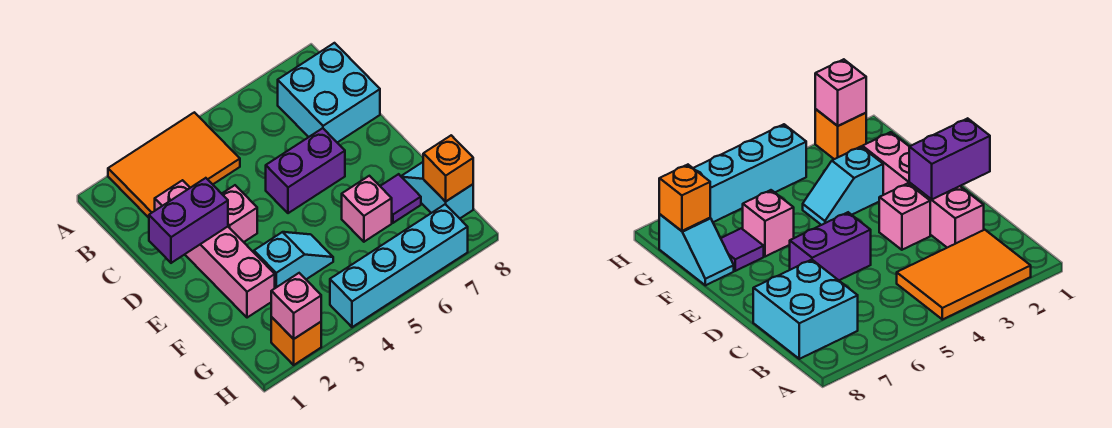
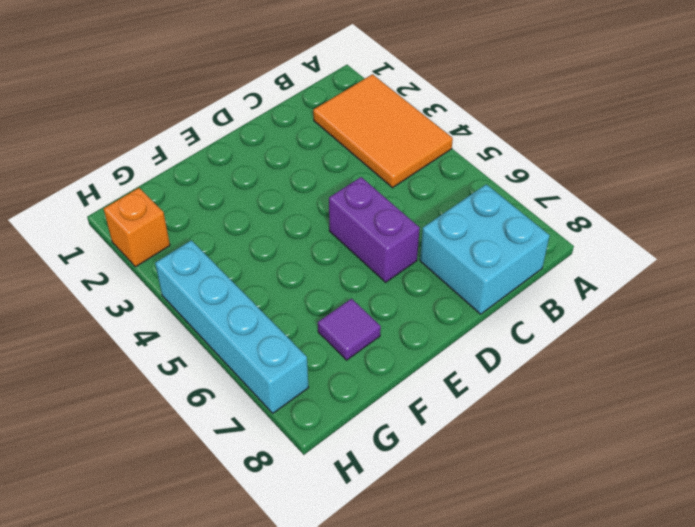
none -> pink 1x4 brick [155,180,275,318]
none -> pink 1x1 brick [222,185,257,242]
none -> cyan 1x2 slope [254,232,333,288]

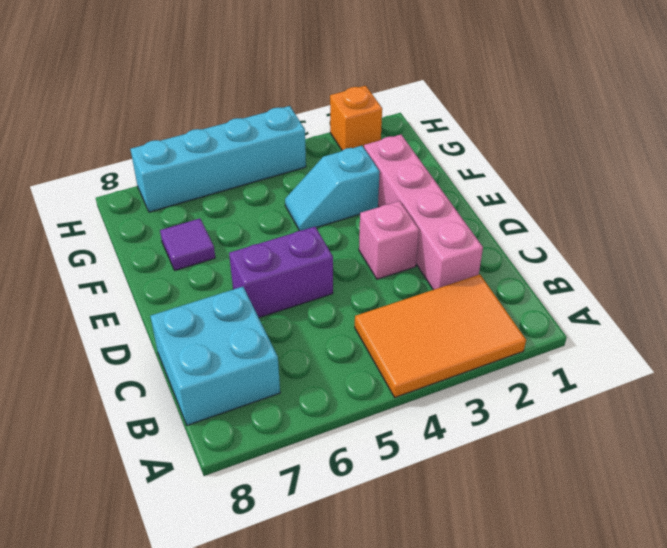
none -> pink 1x1 brick [342,176,392,242]
none -> cyan 1x2 slope [401,162,473,218]
none -> purple 1x2 brick [149,178,228,263]

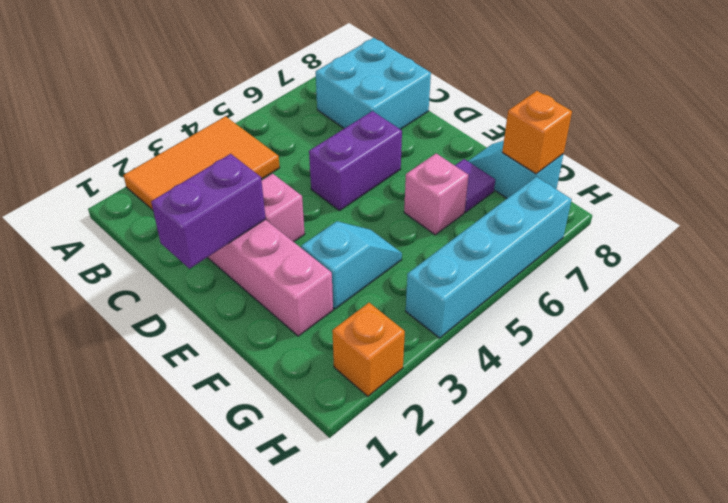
none -> pink 1x1 brick [271,273,321,339]

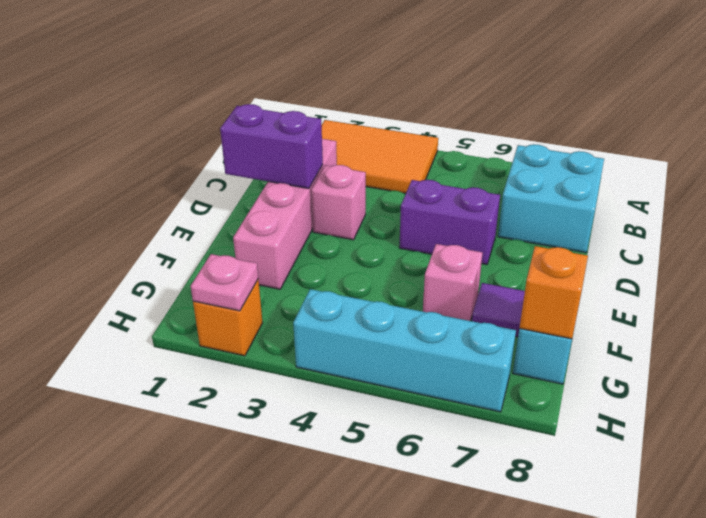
pink 1x1 plate [191,254,258,311] -> pink 1x1 brick [271,273,321,339]
none -> cyan 1x2 slope [254,232,333,288]

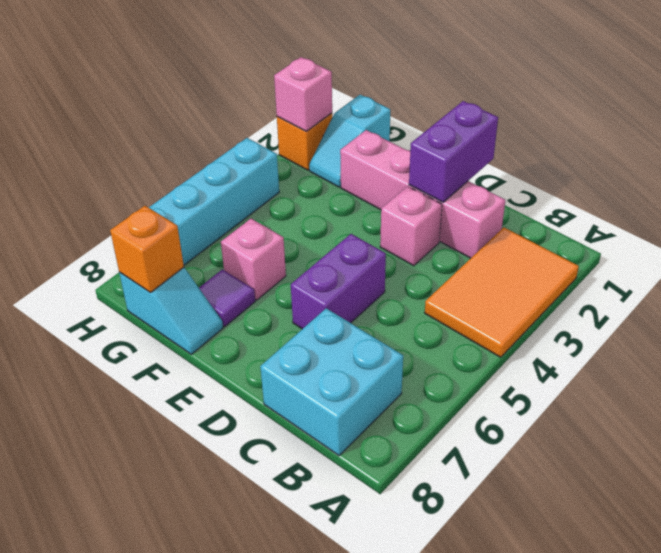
cyan 1x2 slope [309,95,390,187] -> cyan 1x2 slope moved to [254,232,333,288]

